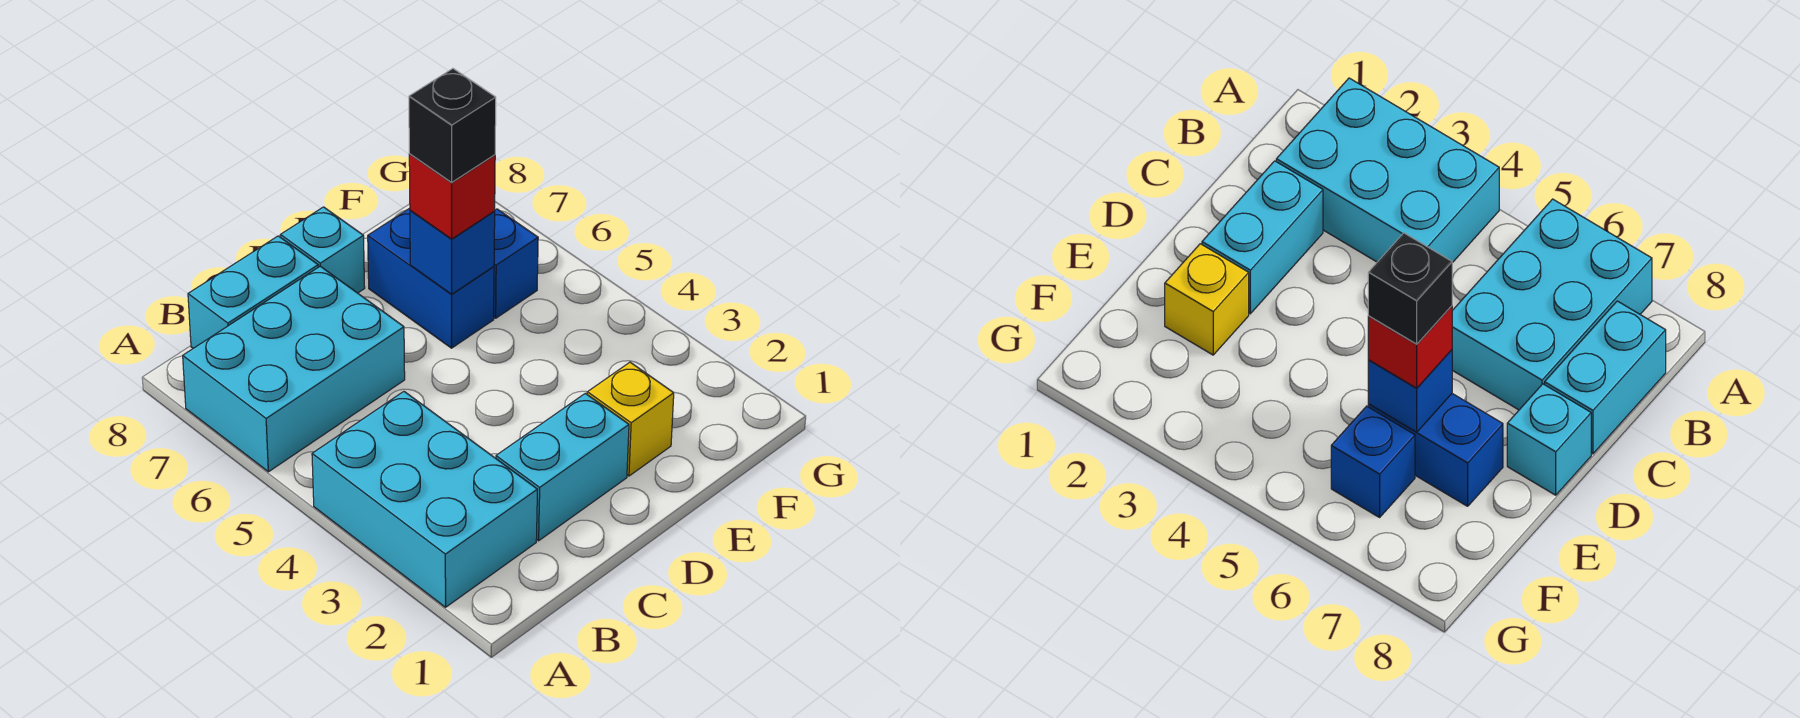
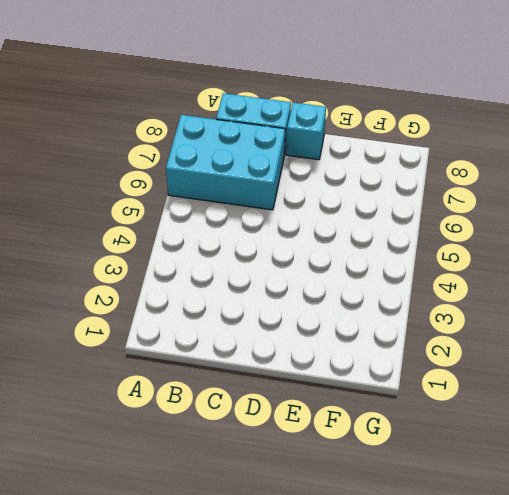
none -> cyan 2x3 brick [312,392,537,607]
none -> cyan 1x2 brick [496,393,629,541]

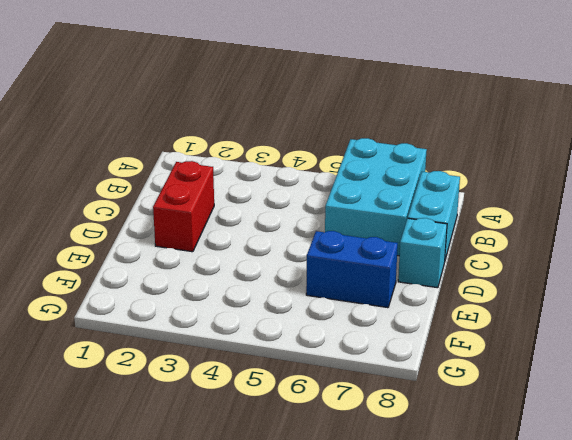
red 1x2 brick [153,161,214,252] -> cyan 1x2 brick [496,393,629,541]
none -> cyan 2x3 brick [312,392,537,607]
none -> yellow 1x1 brick [587,362,674,476]

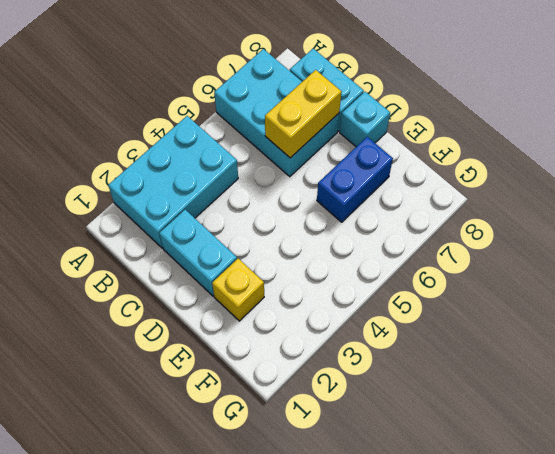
yellow 1x2 brick [265,70,341,158] -> none
none -> blue 1x1 brick [494,209,538,318]
none -> blue 1x1 brick [410,210,495,294]

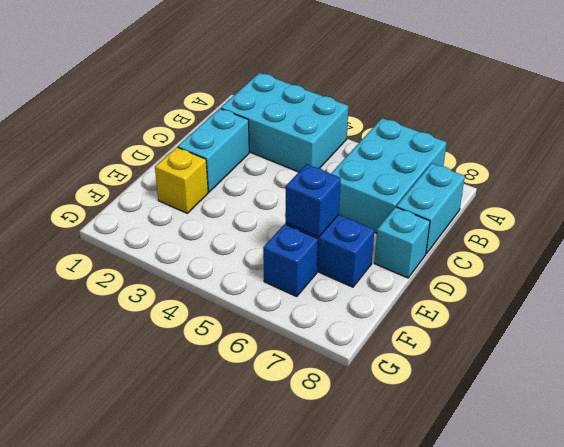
none -> red 1x1 brick [409,154,495,239]
none -> black 1x1 brick [409,69,496,182]

